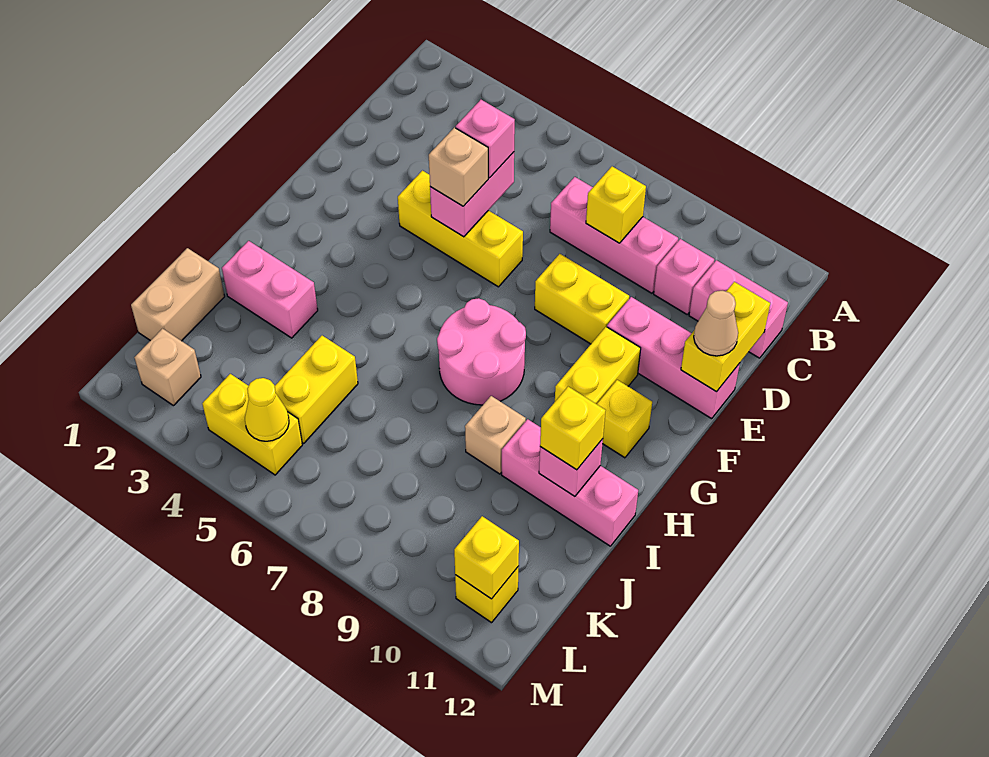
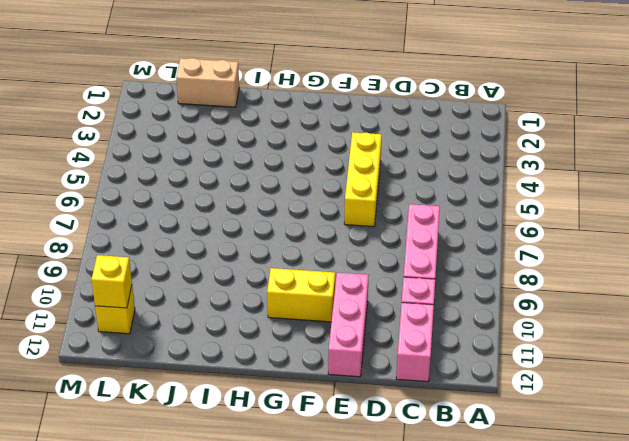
none -> yellow 1x2 brick [535,254,629,344]
none -> pink 2x2 round brick [437,298,526,405]
none -> yellow 1x1 brick [597,380,652,458]

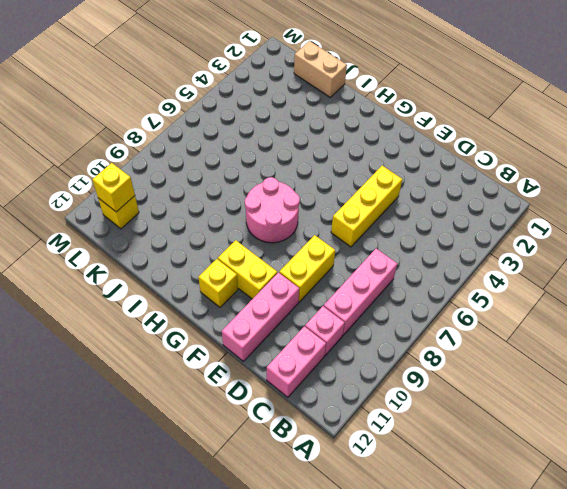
none -> pink 1x2 brick [222,241,318,338]
none -> tan 1x1 brick [465,396,526,474]
none -> pink 1x3 brick [502,419,638,546]

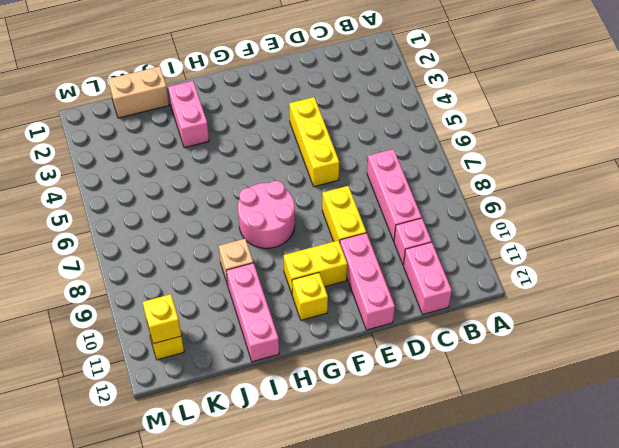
none -> yellow 1x2 brick [275,336,358,443]
none -> tan 1x1 brick [134,329,201,406]
none -> yellow 1x2 brick [202,374,302,475]

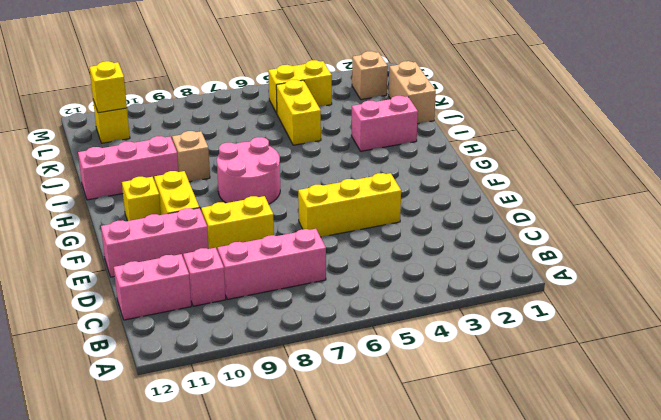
none -> yellow 1x1 brick [586,166,646,243]
none -> pink 1x2 brick [430,152,514,237]
none -> yellow 1x2 brick [681,282,770,392]

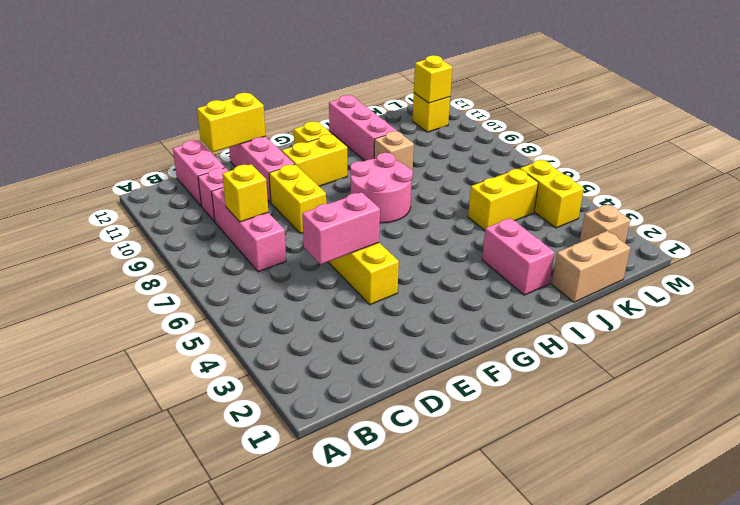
none -> pink 1x1 brick [539,439,603,496]
none -> yellow 1x1 cone [245,378,289,441]
none -> pink 1x1 brick [456,100,515,178]

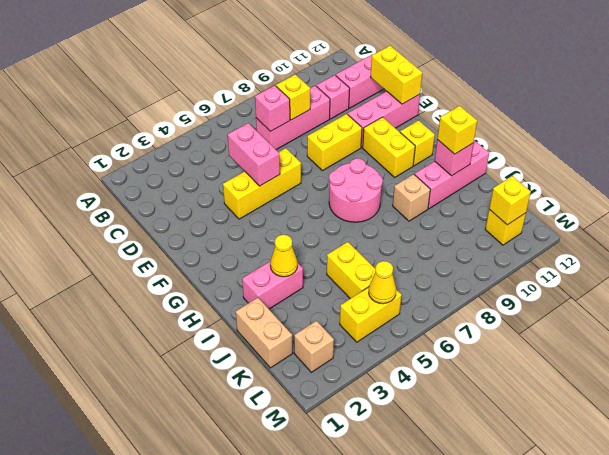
pink 1x1 brick [255,85,290,132] -> pink 1x1 brick moved to [456,100,515,178]
yellow 1x1 cone [270,235,297,277] -> none
none -> tan 1x1 brick [429,128,488,206]
none -> tan 1x1 cone [694,291,738,356]

